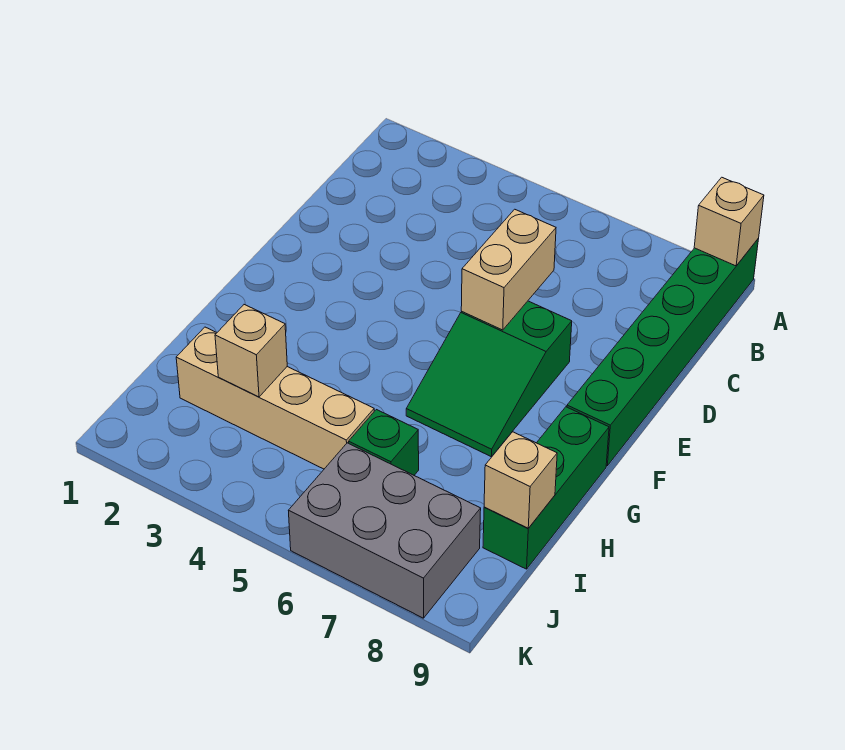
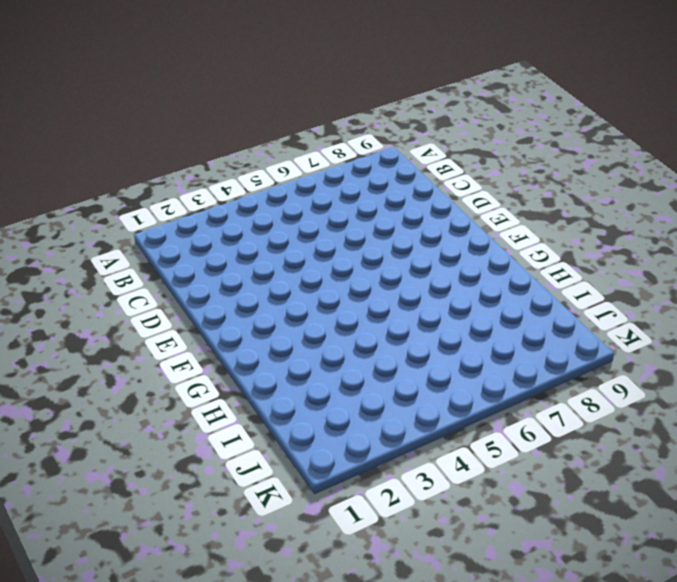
none -> green 1x6 brick [567,238,759,466]
none -> green 2x3 slope [406,301,572,457]

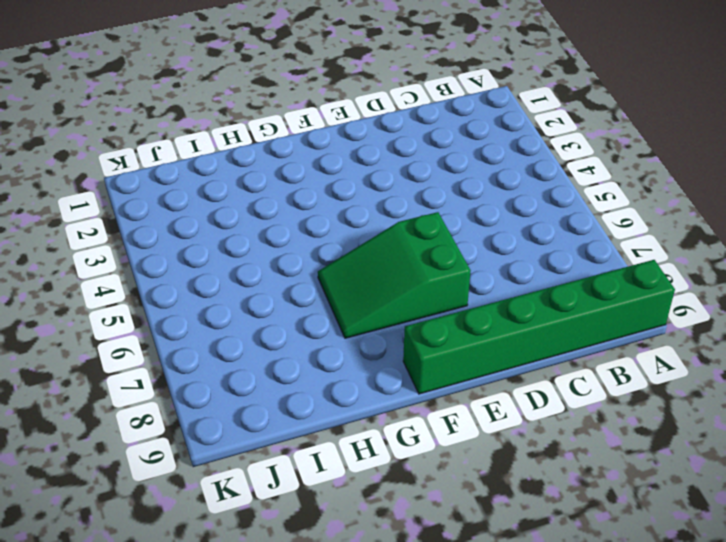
none -> green 1x3 brick [483,407,609,569]
none -> tan 1x4 brick [176,327,374,469]

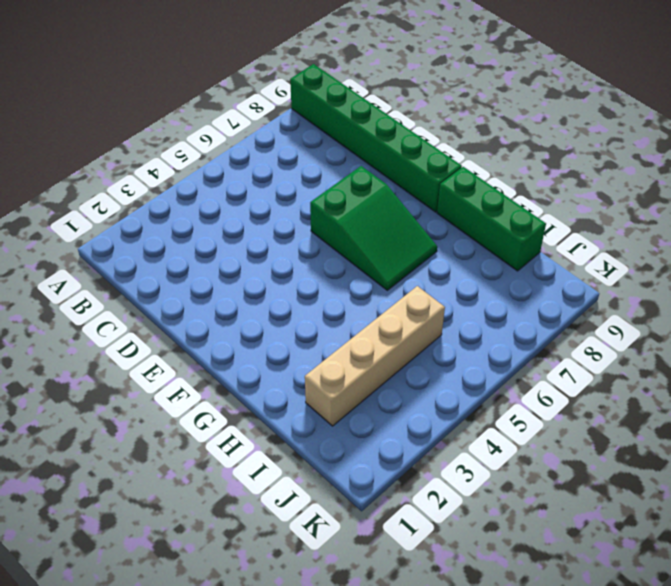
none -> green 1x1 brick [349,410,419,475]
none -> grey 2x3 brick [288,443,481,618]

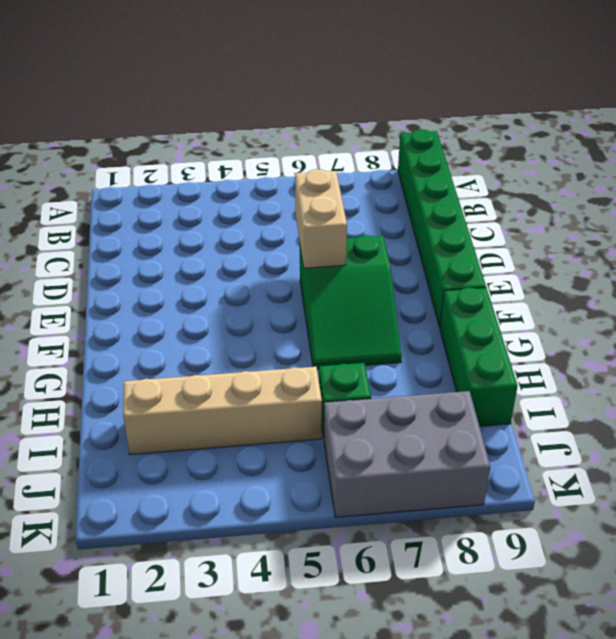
none -> tan 1x1 brick [694,177,764,266]
none -> tan 1x1 brick [215,305,287,397]

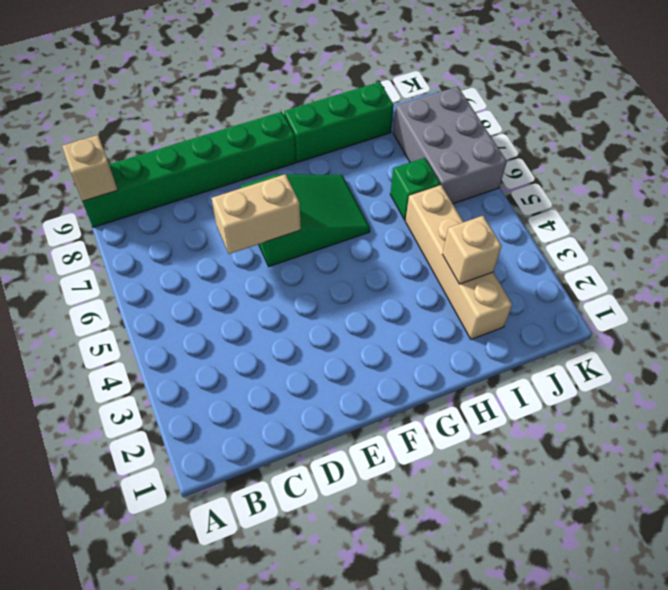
none -> tan 1x1 brick [484,432,557,528]

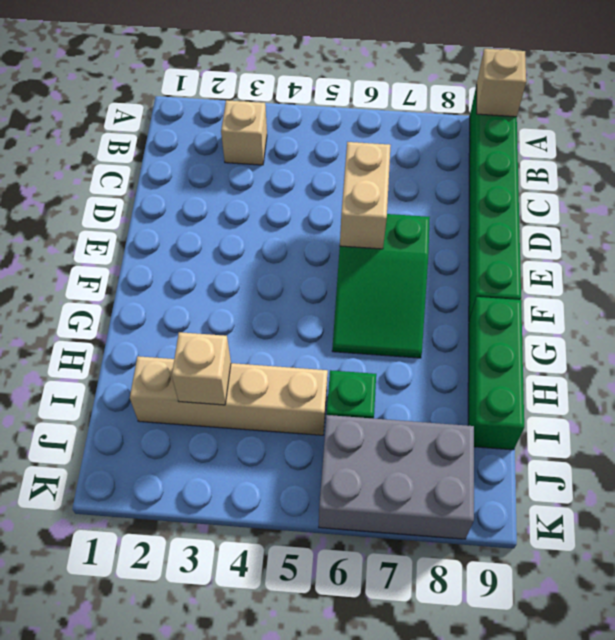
tan 1x1 brick [221,100,267,165] -> tan 1x1 brick moved to [484,432,557,528]

